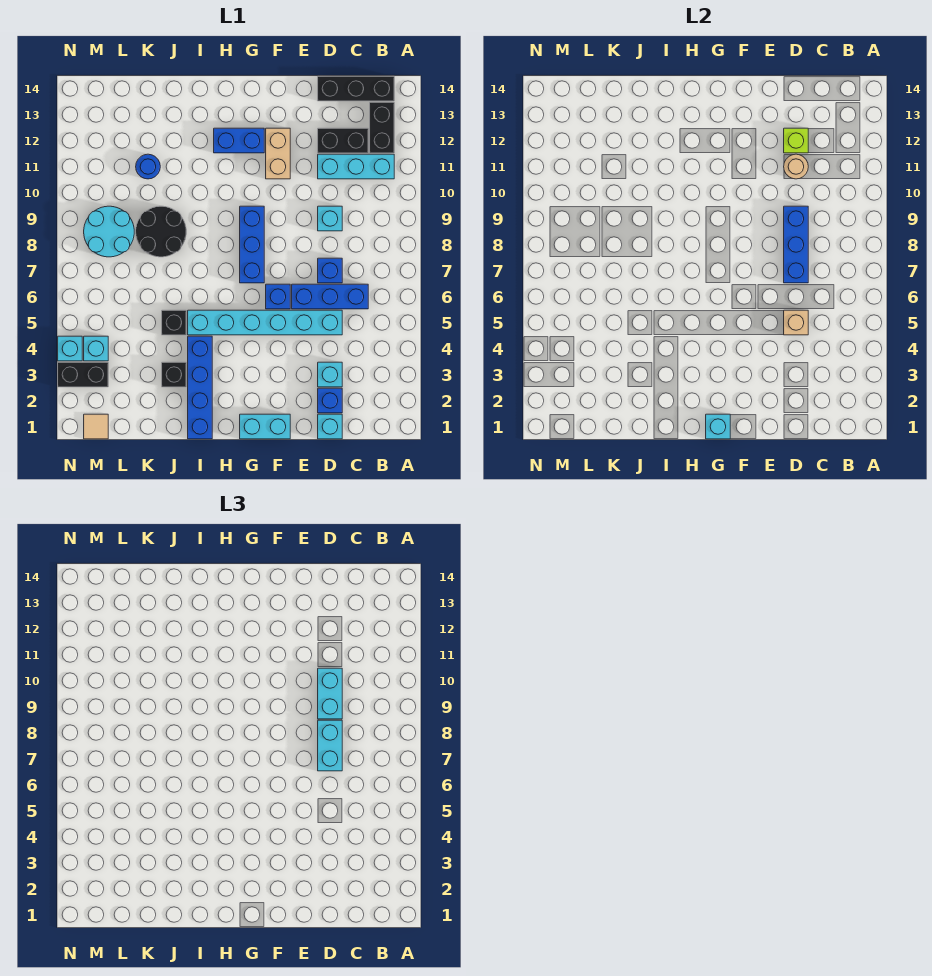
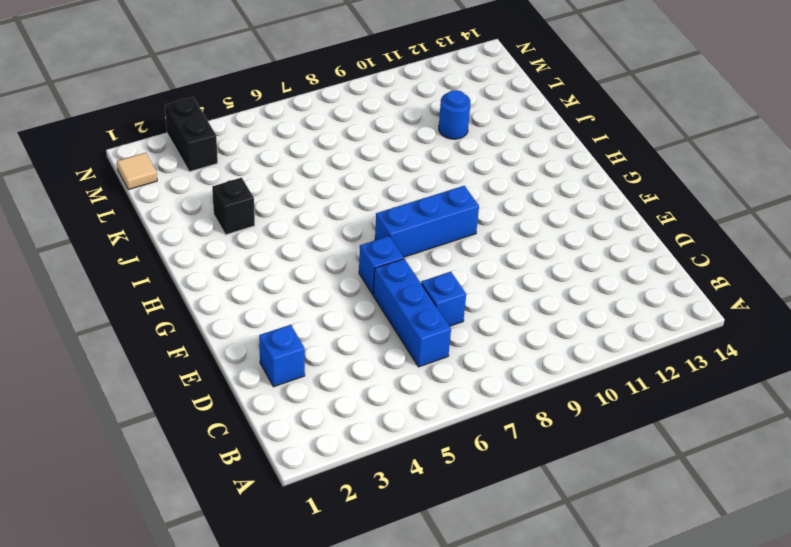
none -> cyan 1x3 brick [318,154,394,179]
none -> black 1x2 brick [370,102,394,153]
none -> black 1x3 brick [318,76,394,101]
none -> black 1x2 brick [318,128,368,153]

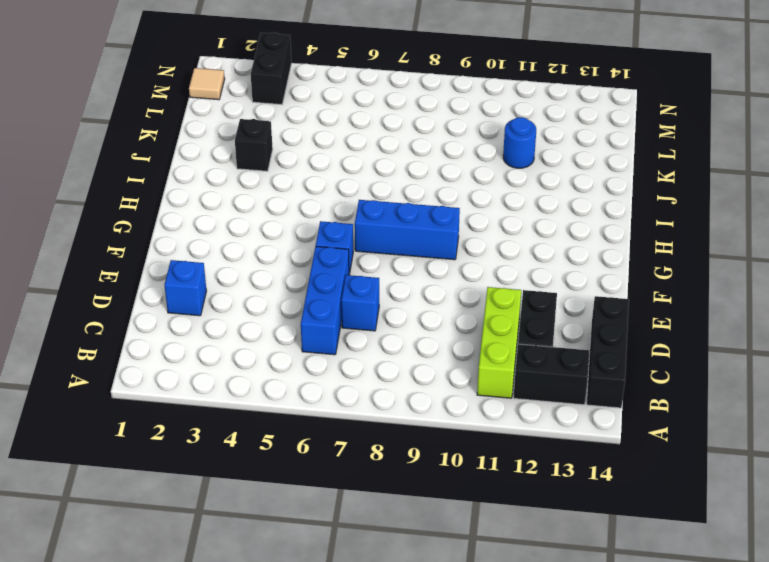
lime 1x3 brick [477,287,521,398] -> cyan 1x3 brick [318,154,394,179]
none -> cyan 1x1 brick [318,414,342,439]
none -> cyan 1x1 brick [318,362,342,387]
none -> cyan 1x6 brick [188,310,342,335]
none -> cyan 1x1 brick [318,206,342,231]

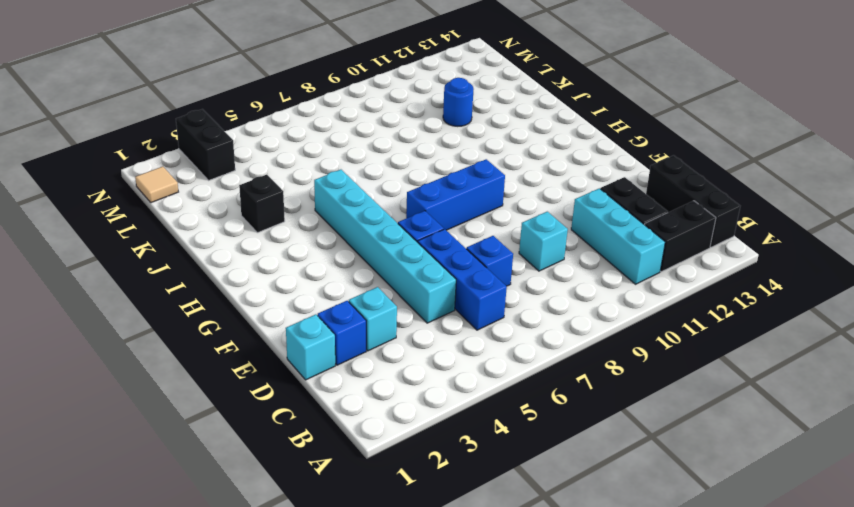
none -> cyan 1x2 brick [240,414,290,439]
none -> tan 1x2 brick [266,128,290,179]
none -> blue 1x2 brick [214,128,264,153]
none -> blue 1x4 brick [188,336,212,439]

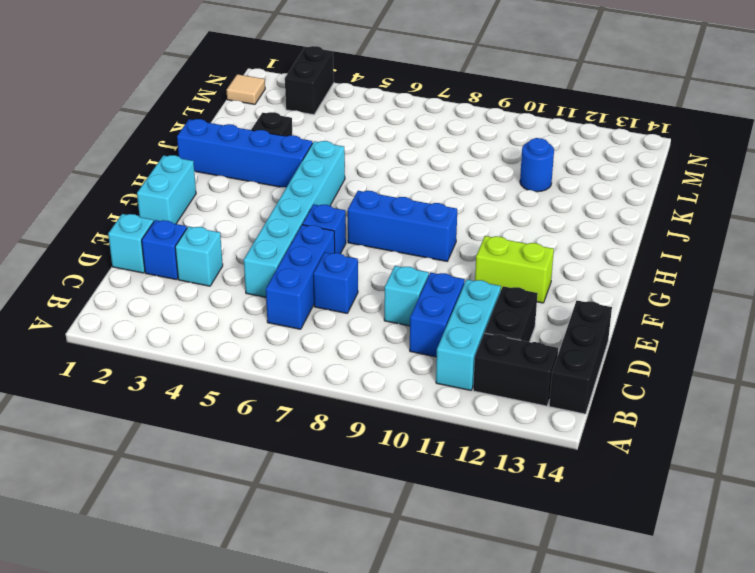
blue 1x2 brick [410,273,465,357] -> blue 1x2 brick moved to [214,128,264,153]
lime 1x2 brick [475,236,554,303] -> tan 1x2 brick [266,128,290,179]
none -> black 1x1 brick [162,310,186,335]
none -> black 2x2 round brick [136,206,186,257]
none -> cyan 2x2 round brick [84,206,134,257]
none -> cyan 1x1 brick [84,336,108,361]

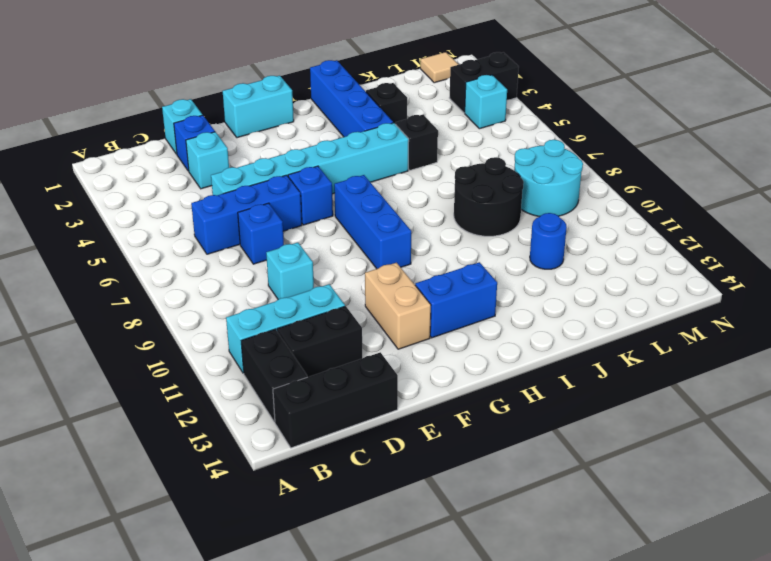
none -> cyan 1x1 brick [58,336,82,361]
none -> tan 1x1 brick [784,310,808,335]
none -> blue 1x3 brick [784,206,808,283]
none -> tan 1x1 round brick [784,154,808,179]

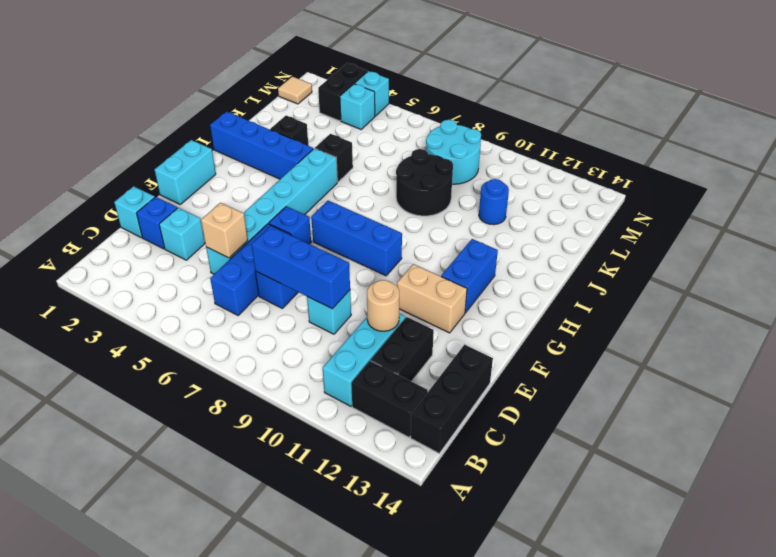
none -> lime 1x1 brick [784,128,808,153]
none -> cyan 1x1 brick [706,414,730,439]
none -> cyan 1x2 brick [318,720,342,771]
none -> cyan 1x2 brick [318,668,342,719]

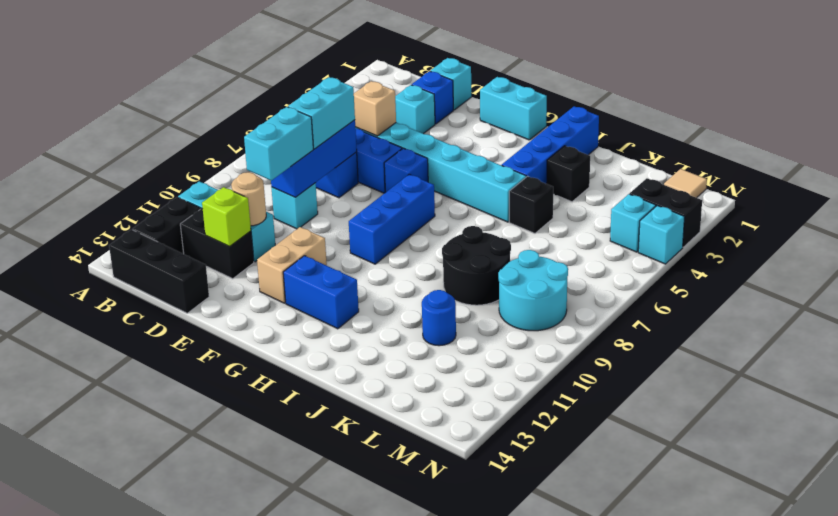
none -> cyan 1x1 brick [706,414,730,439]

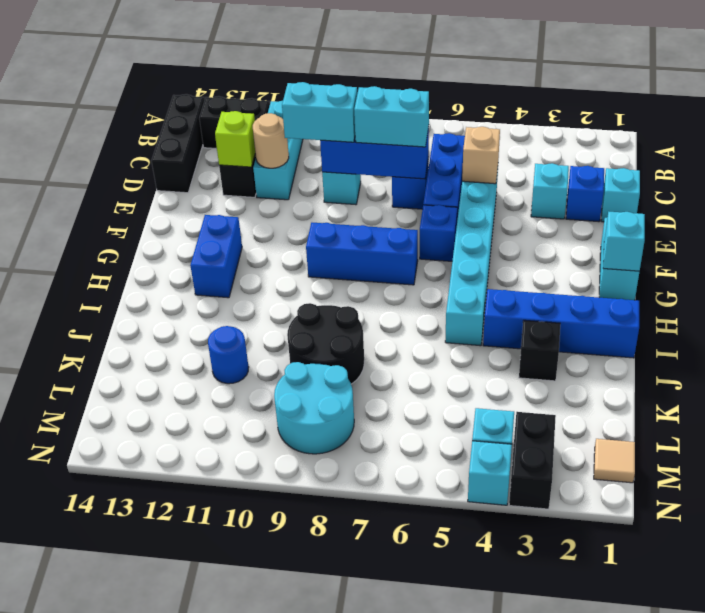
none -> tan 1x2 brick [266,128,290,179]
none -> black 1x1 brick [162,310,186,335]

